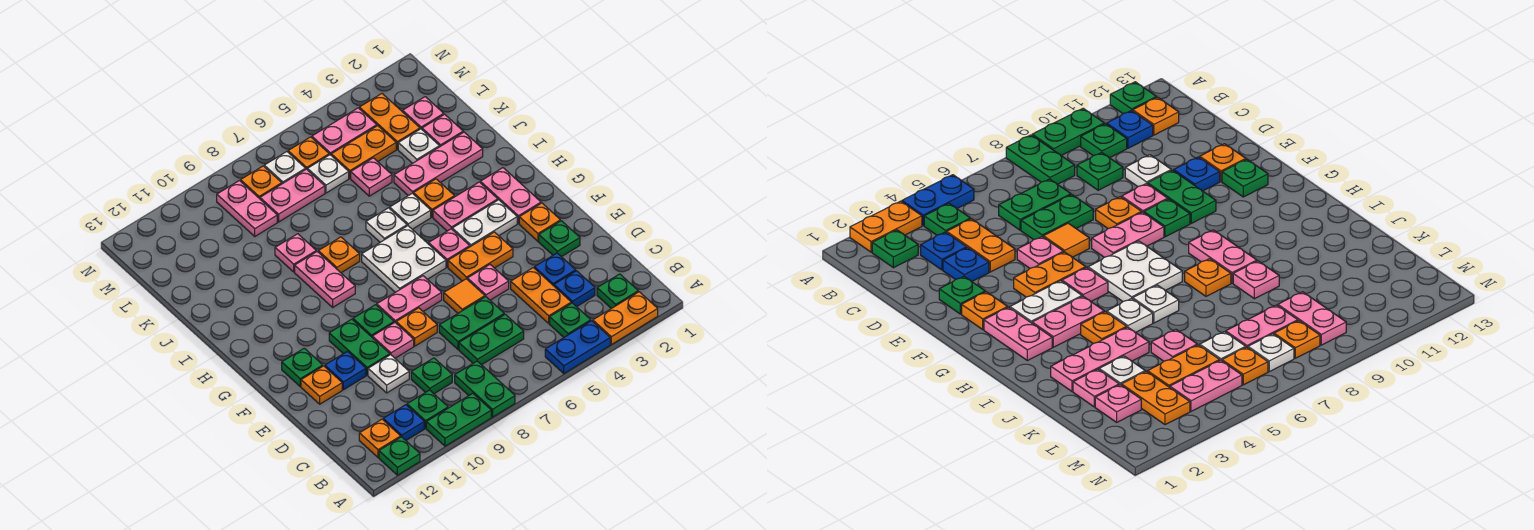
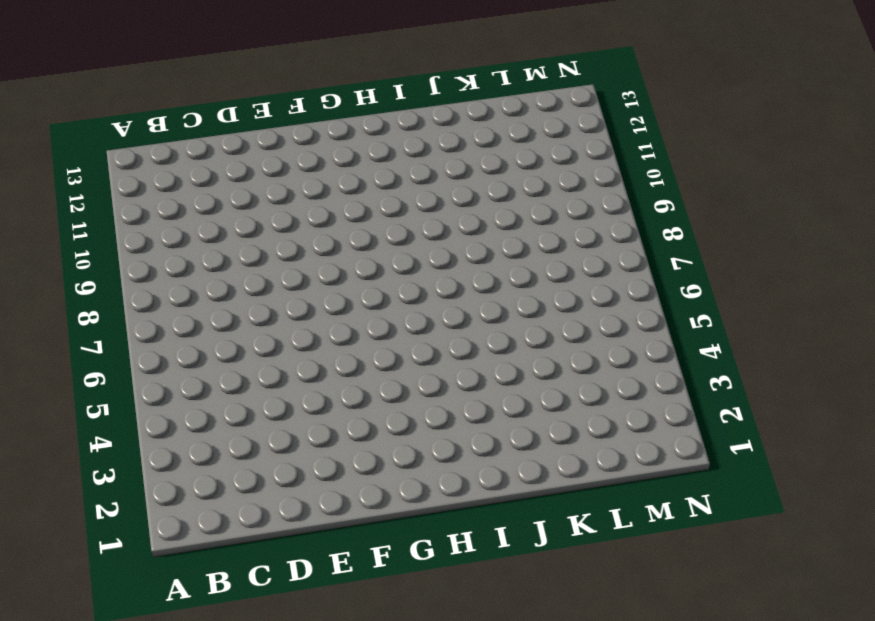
none -> orange 1x2 plate [593,292,658,344]
none -> blue 1x2 plate [545,321,610,373]
none -> green 1x2 plate [455,361,515,417]
none -> green 1x2 plate [426,393,491,446]

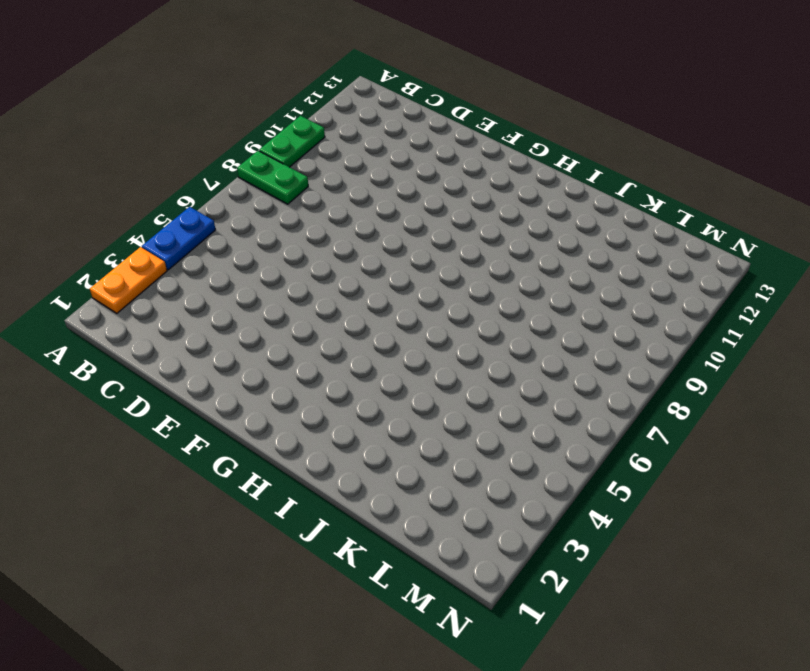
none -> green 1x1 plate [379,437,420,475]
none -> green 1x1 plate [597,274,638,309]
none -> green 1x1 plate [550,303,591,337]
none -> green 1x1 plate [407,390,448,428]

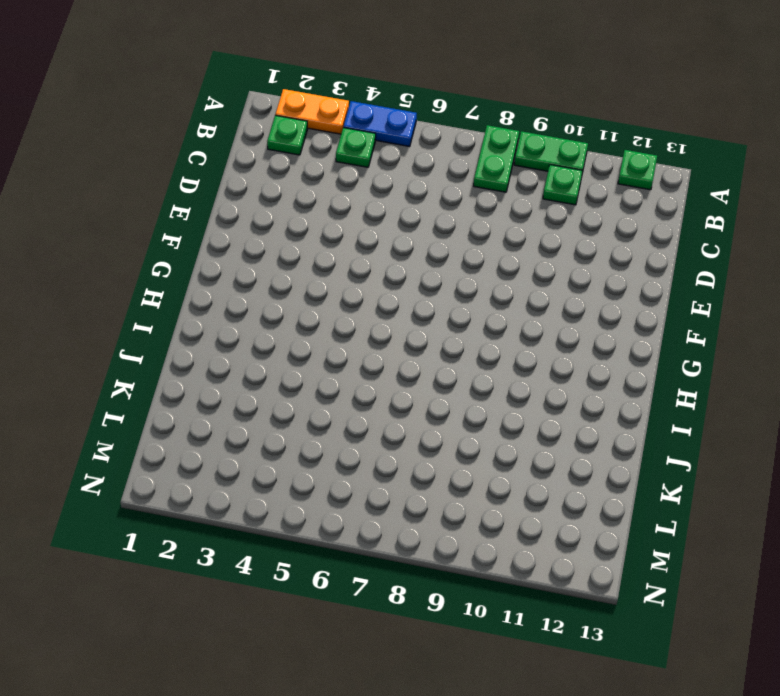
none -> blue 1x1 plate [383,405,424,440]
none -> orange 1x1 plate [359,419,401,457]
none -> blue 1x1 plate [554,271,595,307]
none -> orange 1x2 plate [511,268,571,323]

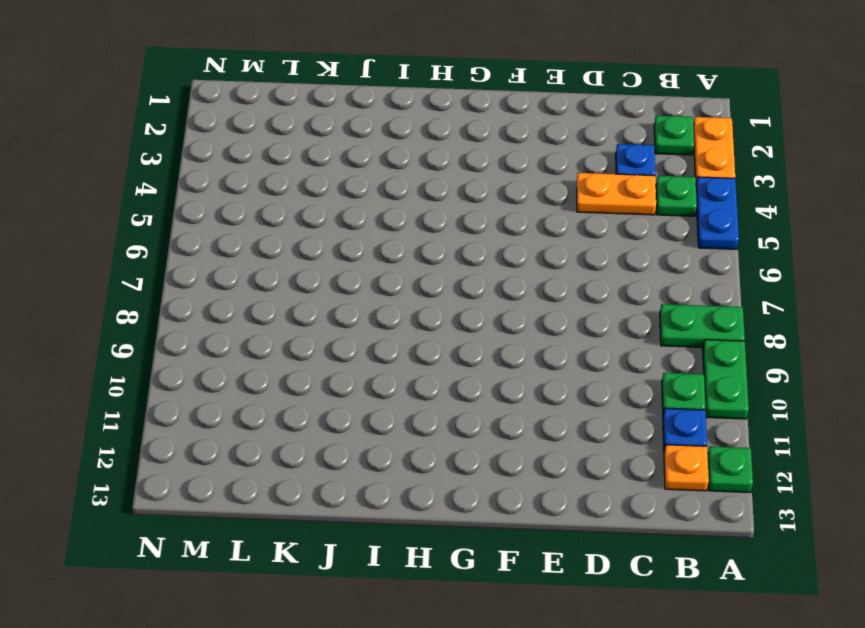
none -> green 1x2 plate [459,314,524,365]
none -> green 1x1 plate [411,358,452,394]
none -> blue 1x1 plate [534,253,576,286]
none -> green 1x2 plate [439,297,504,349]

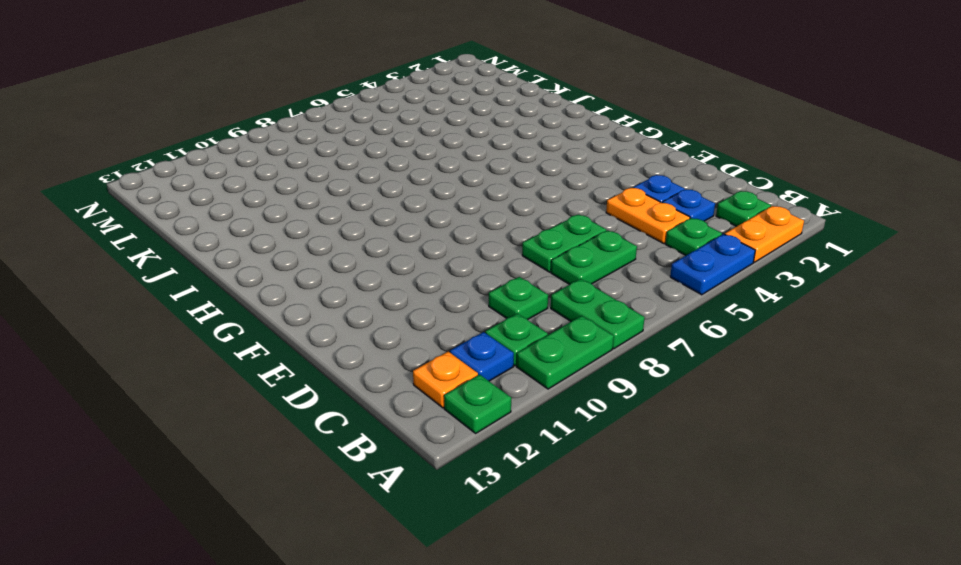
none -> white 1x1 plate [368,355,409,393]
none -> green 1x1 plate [539,221,580,257]
none -> pink 1x1 plate [467,265,509,300]
none -> orange 1x1 tile [444,279,485,313]

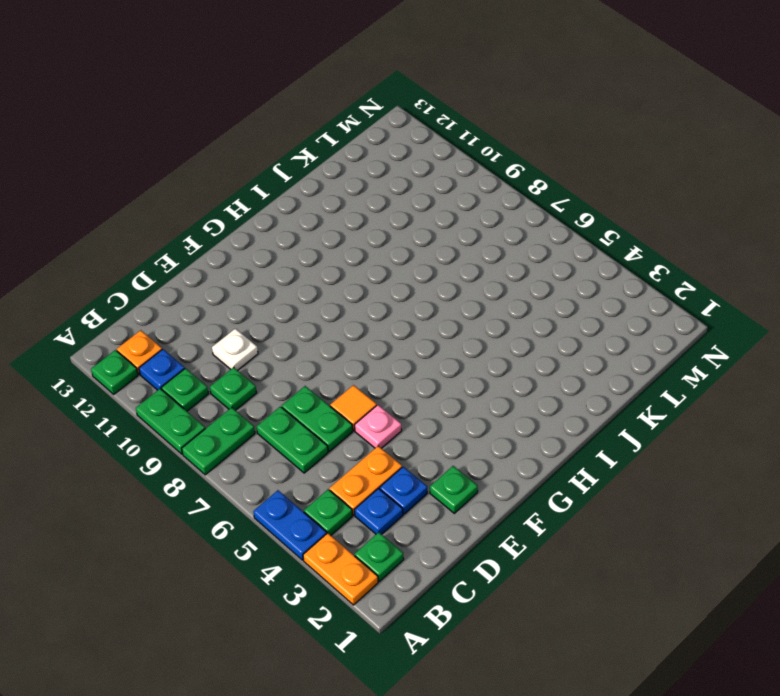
none -> orange 1x1 plate [396,308,437,346]
none -> pink 1x1 plate [372,323,414,358]
none -> green 1x2 plate [329,319,390,375]
none -> blue 1x1 plate [325,352,366,390]

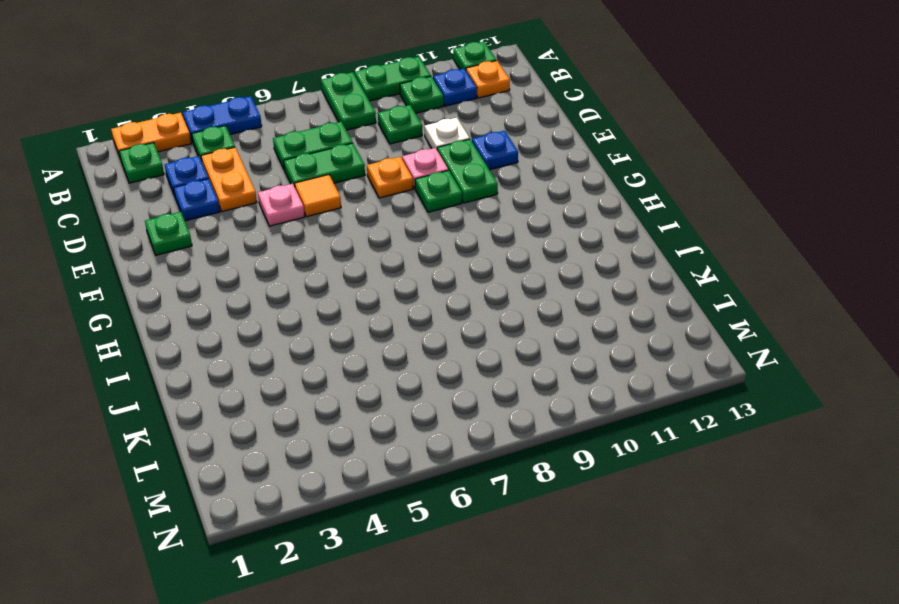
none -> orange 1x1 plate [301,366,342,404]
none -> orange 1x1 plate [519,203,560,241]
none -> orange 1x2 plate [448,232,513,281]
none -> pink 1x2 plate [377,276,442,323]

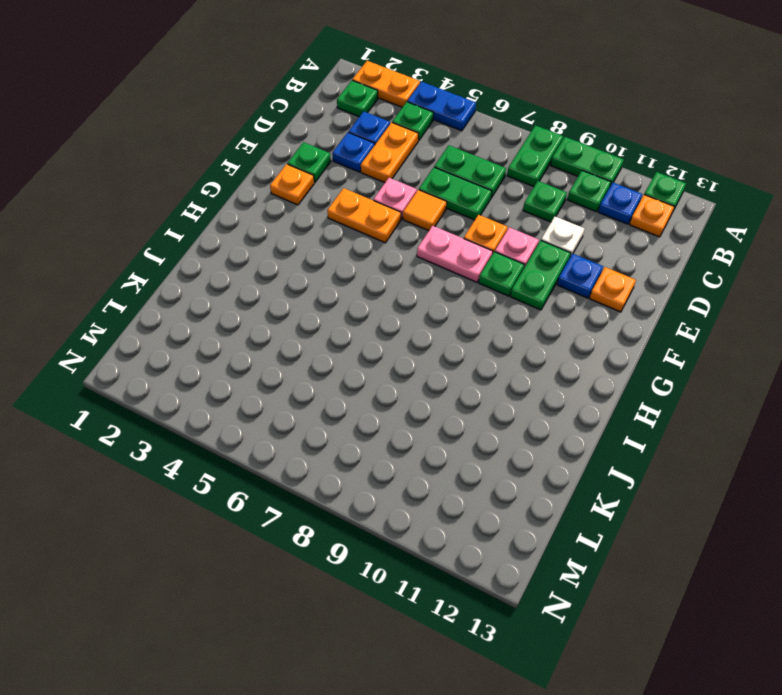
none -> green 1x1 plate [282,348,323,386]
none -> pink 1x2 plate [480,168,541,224]
none -> white 1x2 plate [452,200,517,247]
none -> pink 1x1 plate [429,229,470,267]

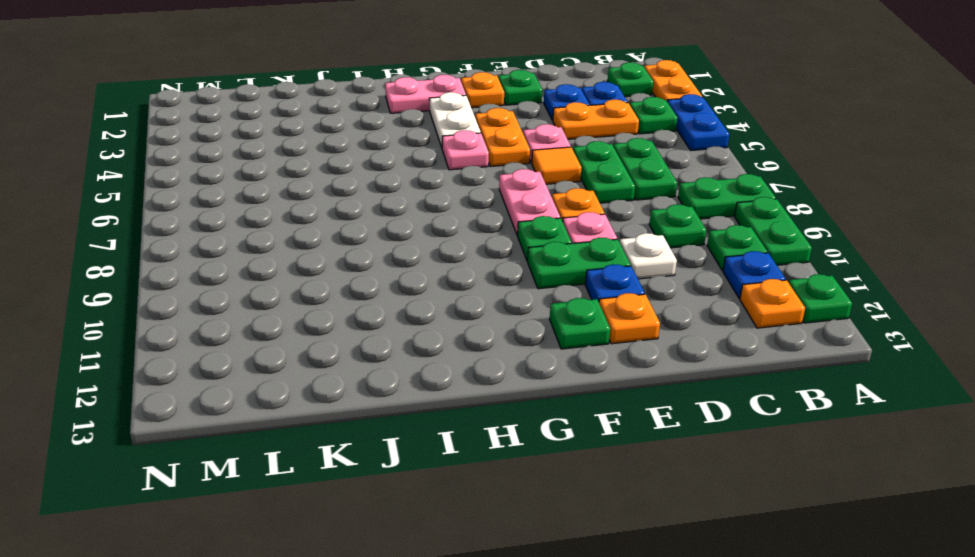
none -> white 2x2 plate [362,226,446,292]
none -> pink 1x2 plate [433,182,498,231]
none -> pink 1x2 plate [295,252,355,307]
none -> orange 1x1 plate [413,179,455,217]

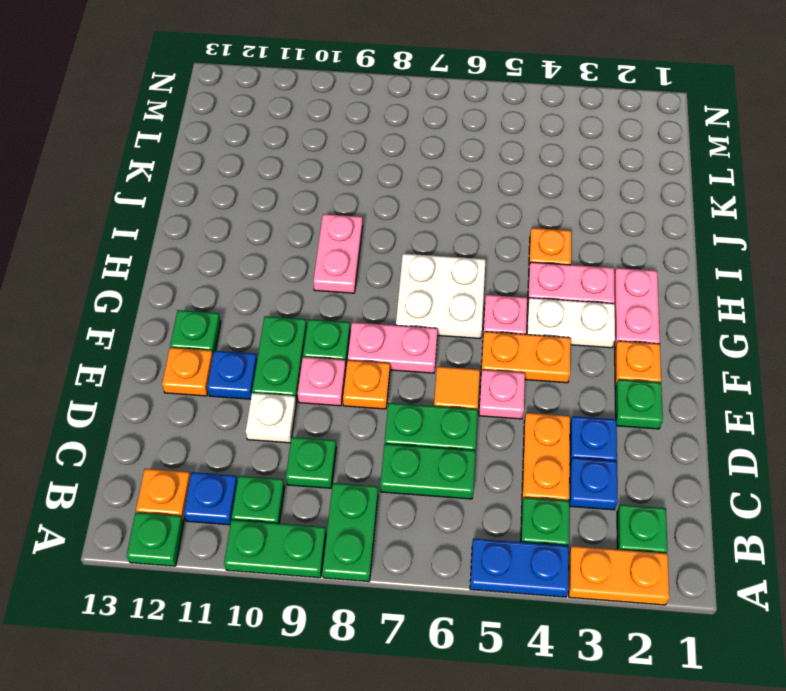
none -> white 1x1 plate [390,193,431,229]
none -> white 1x1 plate [366,208,407,242]
none -> orange 1x1 plate [318,237,360,273]
none -> pink 1x3 plate [394,132,483,196]

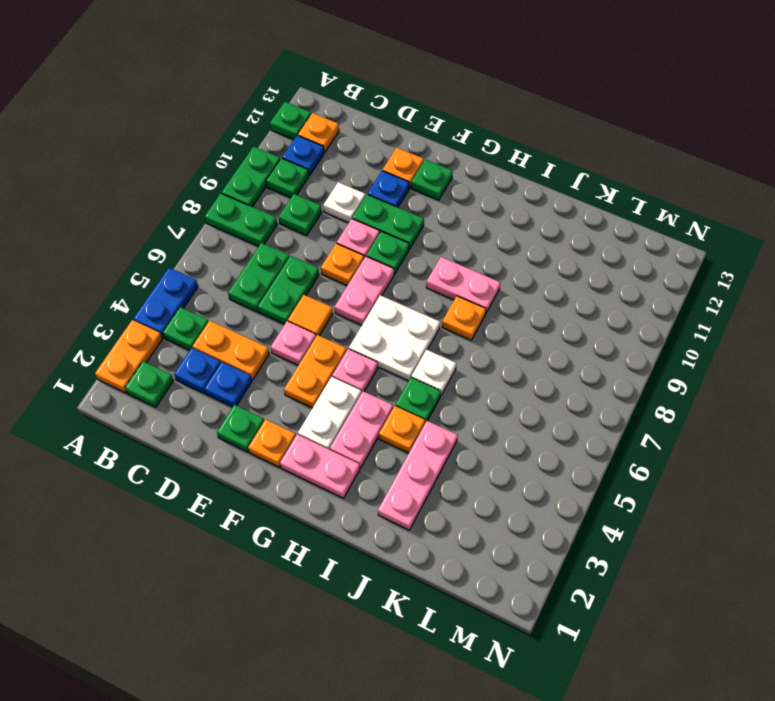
green 1x1 plate [395,378,441,423] -> white 1x1 plate [390,193,431,229]
none -> pink 1x1 plate [275,234,316,272]
none -> pink 1x1 plate [422,114,463,147]
none -> white 1x1 plate [398,129,439,163]
none -> pink 1x1 plate [351,158,392,196]

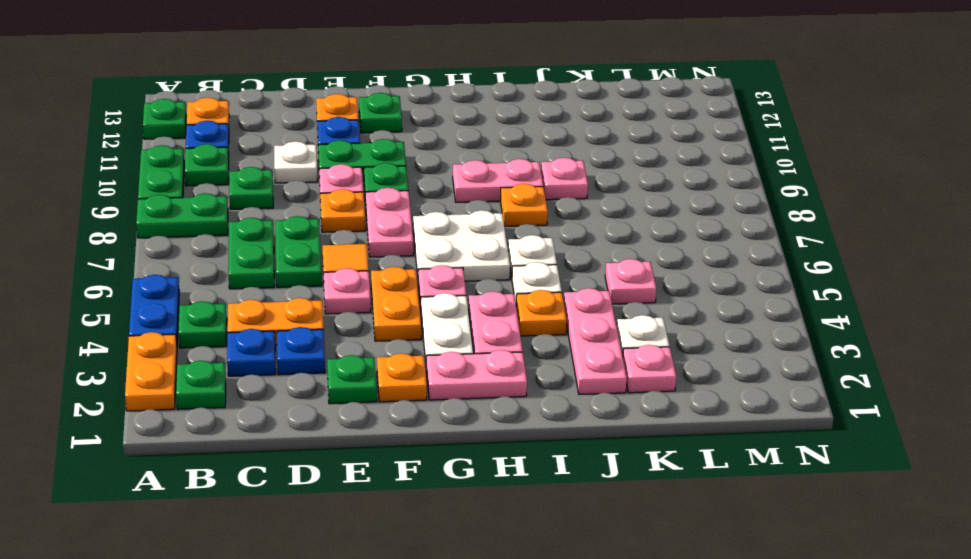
none -> pink 1x1 plate [403,97,444,129]
none -> orange 1x2 plate [359,94,420,149]
none -> orange 1x2 plate [331,126,396,178]
none -> white 1x1 plate [308,155,349,193]

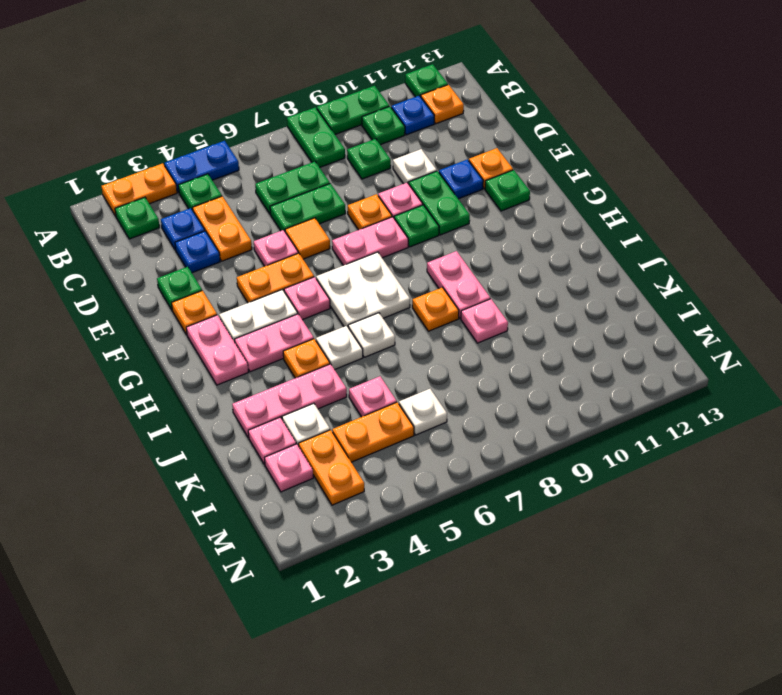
none -> pink 1x2 plate [260,169,325,222]
none -> pink 1x2 plate [217,181,277,236]
none -> pink 1x2 plate [312,108,377,155]
none -> orange 1x1 plate [288,137,329,170]

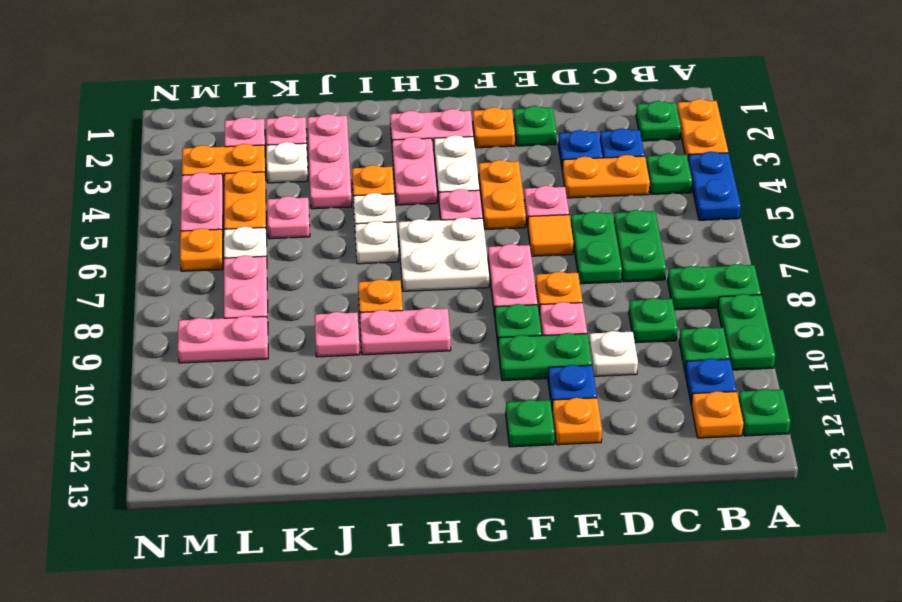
none -> white 1x1 plate [264,152,305,184]
none -> orange 1x1 plate [241,166,282,199]

